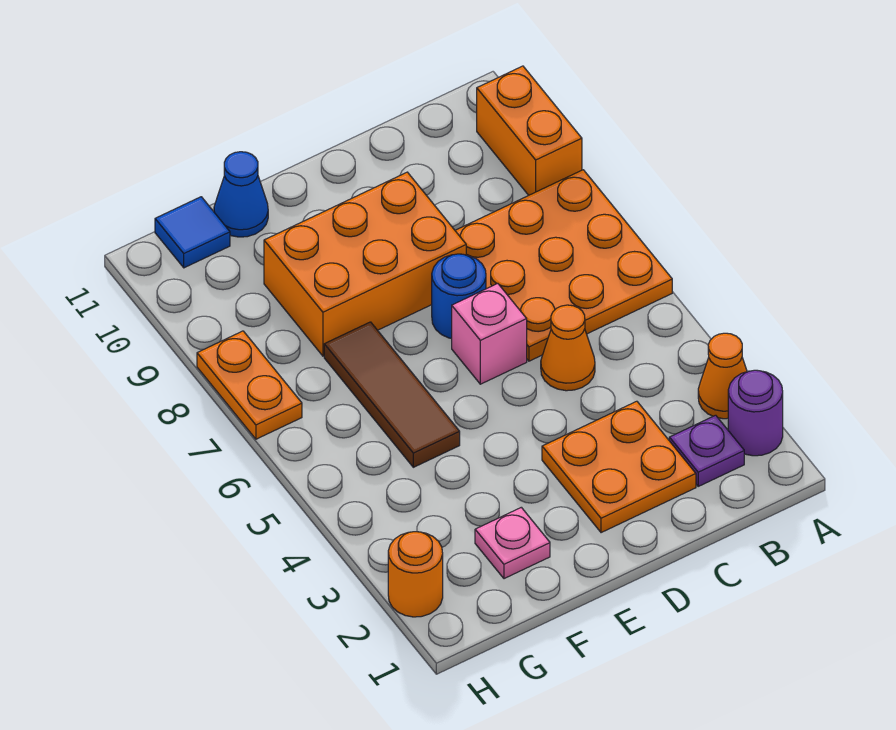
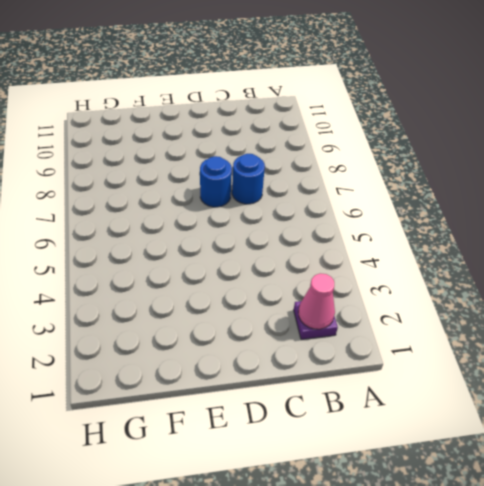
pink 1x1 cone [298,273,335,329] -> none
blue 1x1 round brick [232,154,265,204] -> orange 3x3 plate [455,170,672,361]
none -> purple 1x1 round brick [728,370,783,456]
none -> orange 1x1 cone [698,333,747,419]
none -> orange 1x2 brick [477,66,582,195]

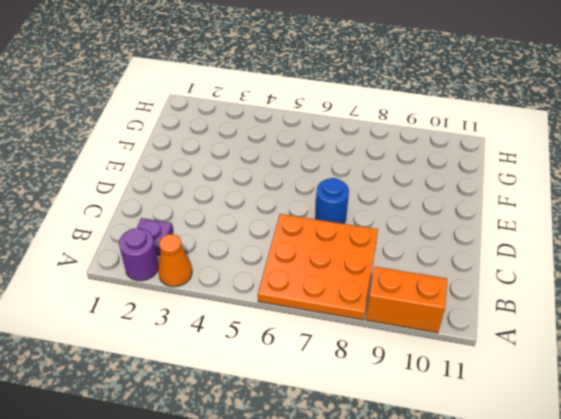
none -> orange 2x2 plate [542,401,696,533]
none -> orange 1x1 cone [541,305,595,391]
none -> pink 1x1 brick [452,284,527,384]

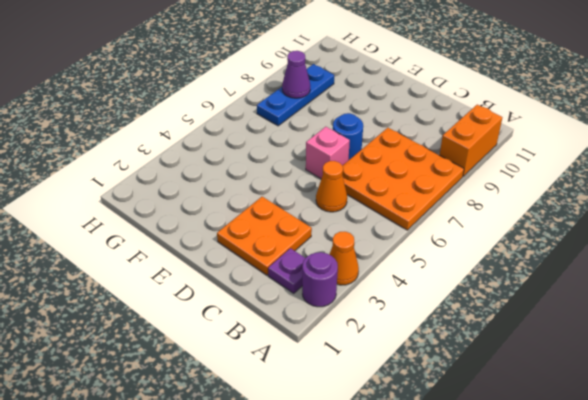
blue 1x3 plate [257,64,334,126] -> none
purple 1x1 cone [282,51,310,98] -> none
none -> orange 2x3 brick [264,172,466,356]
none -> pink 1x1 plate [475,507,550,579]
none -> brown 1x3 tile [324,322,460,467]

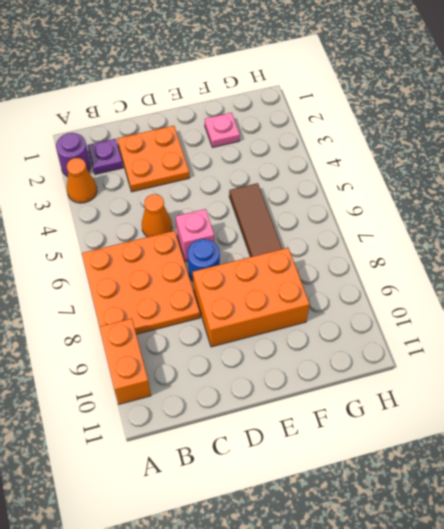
none -> blue 1x1 cone [214,152,268,237]
none -> blue 1x1 tile [155,197,230,268]
none -> orange 1x1 round brick [388,532,443,617]

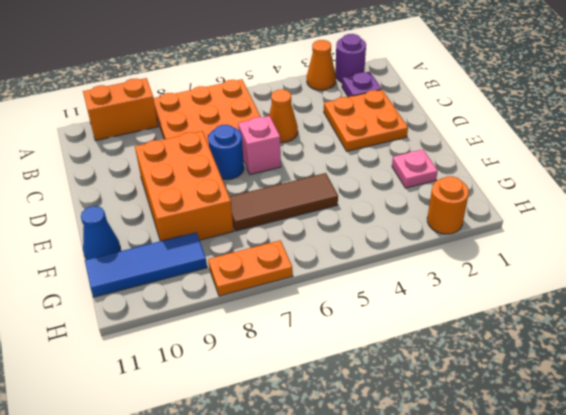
blue 1x3 tile [85,232,207,297] -> blue 1x1 tile [155,197,230,268]

